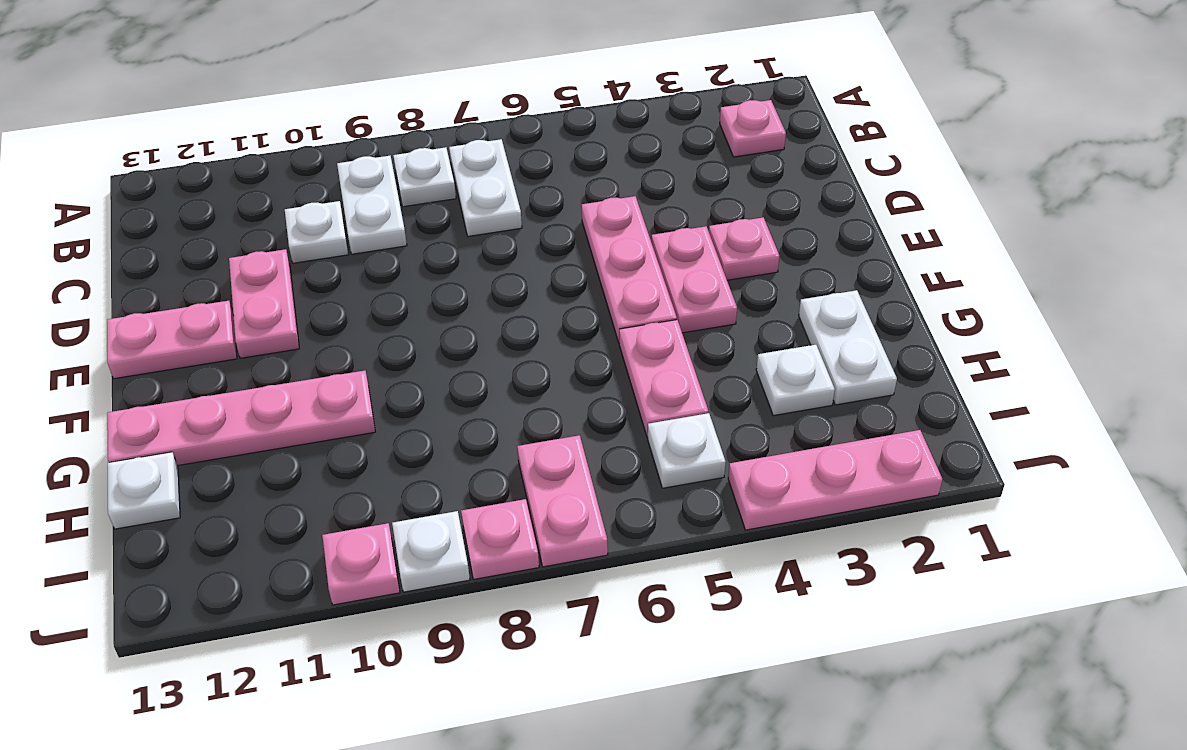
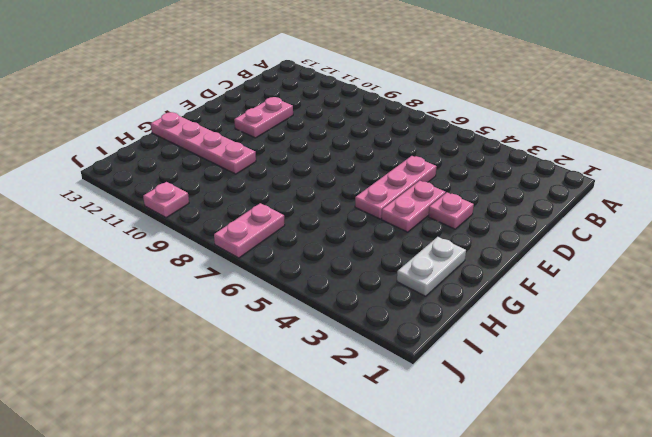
none -> pink 1x1 plate [720,100,786,157]
none -> white 1x2 plate [449,139,522,236]
none -> white 1x1 plate [393,147,456,207]

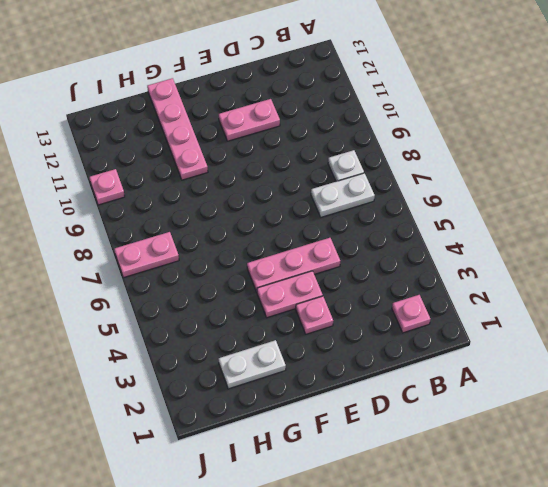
none -> white 1x2 plate [337,156,407,254]
none -> white 1x1 plate [285,201,349,263]
none -> pink 1x2 plate [107,301,237,379]

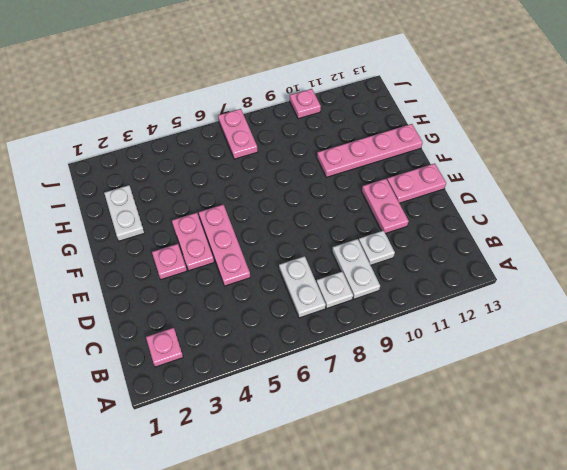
none -> pink 1x2 plate [619,320,708,437]
none -> white 1x1 plate [756,345,835,416]
none -> white 1x1 plate [108,452,180,529]

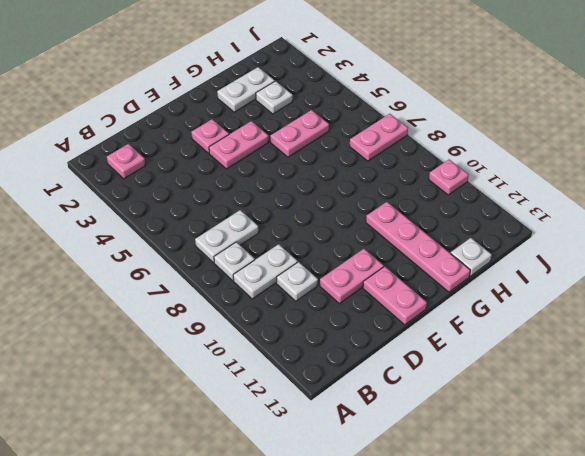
none -> pink 1x3 plate [582,196,677,342]
none -> white 1x1 plate [648,413,726,488]
none -> pink 1x3 plate [728,430,942,530]

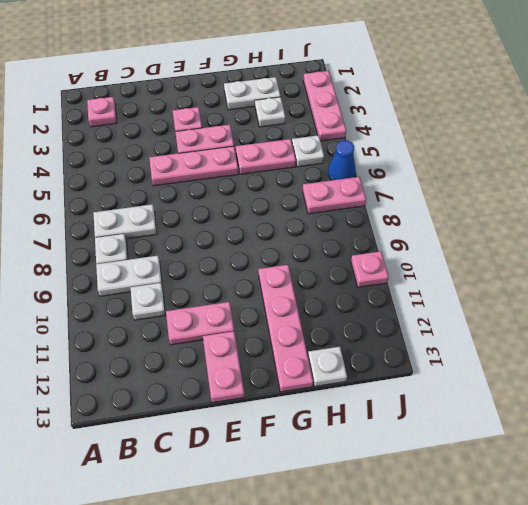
blue 1x1 cone [328,140,356,180] -> none
none -> pink 1x1 plate [461,499,539,579]
none -> white 1x1 plate [392,511,470,592]

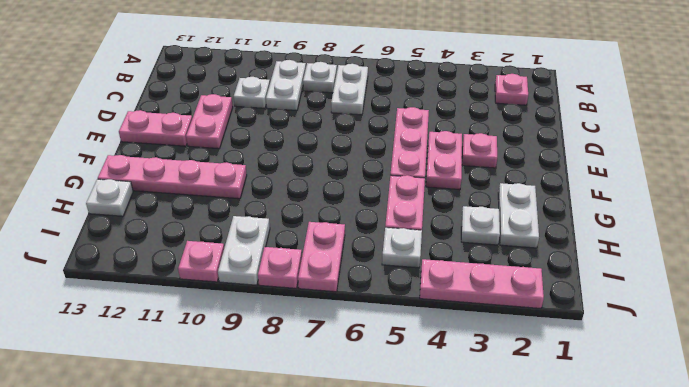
white 1x2 plate [218,216,270,285] -> white 1x1 plate [392,511,470,592]

